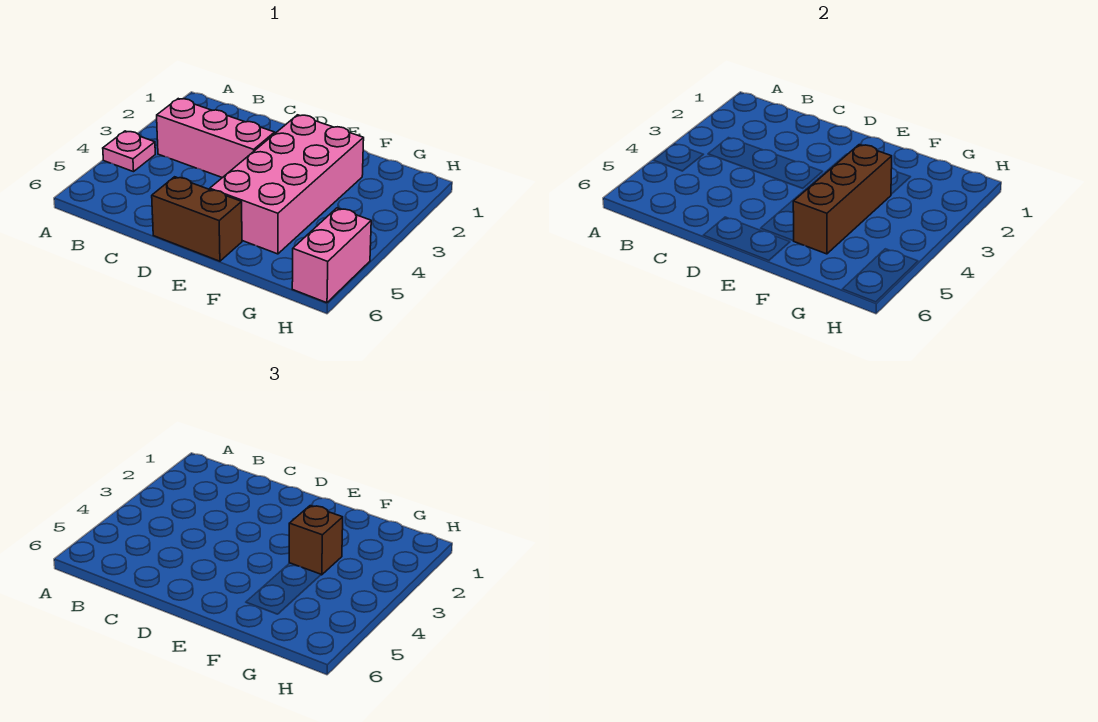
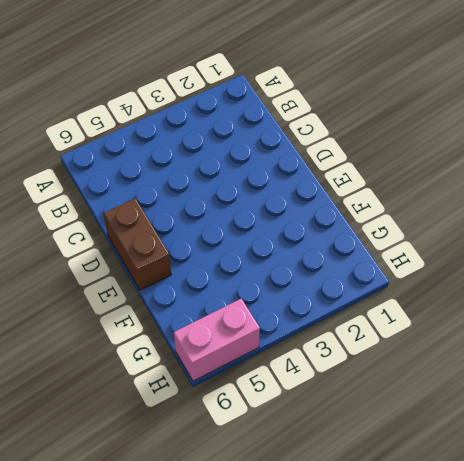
none -> pink 1x1 plate [103,131,155,172]
none -> pink 1x3 brick [157,99,275,178]

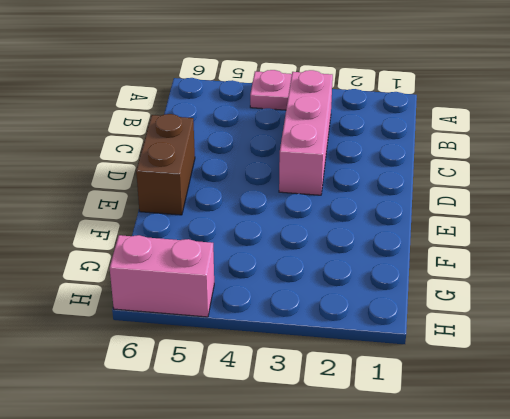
none -> pink 2x4 brick [210,115,364,254]
none -> brown 1x3 brick [793,145,892,254]

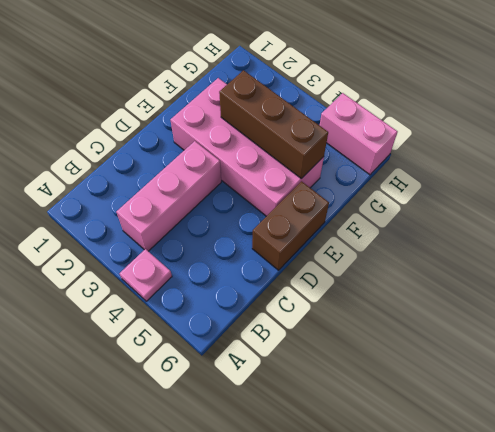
none -> brown 1x1 brick [289,506,343,575]

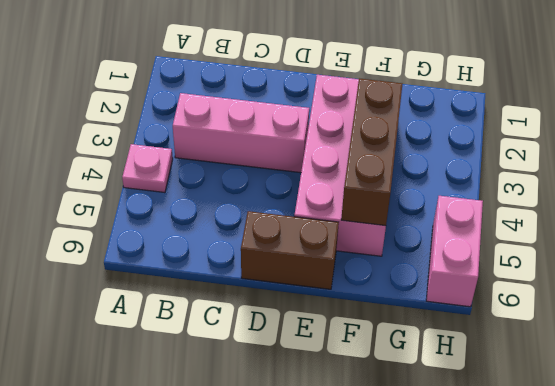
none -> brown 1x1 brick [289,506,343,575]

